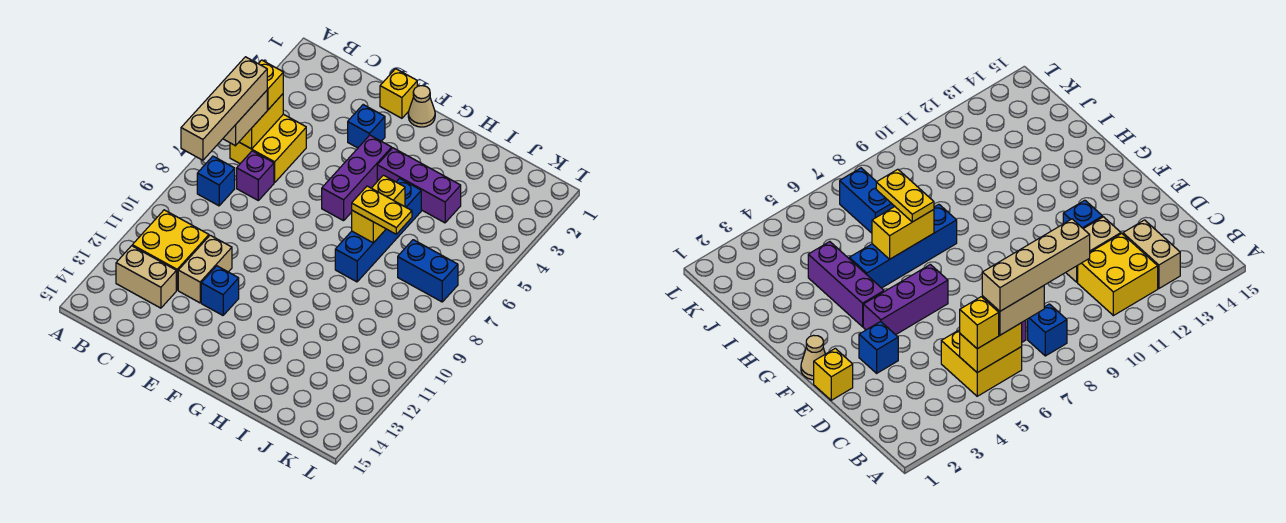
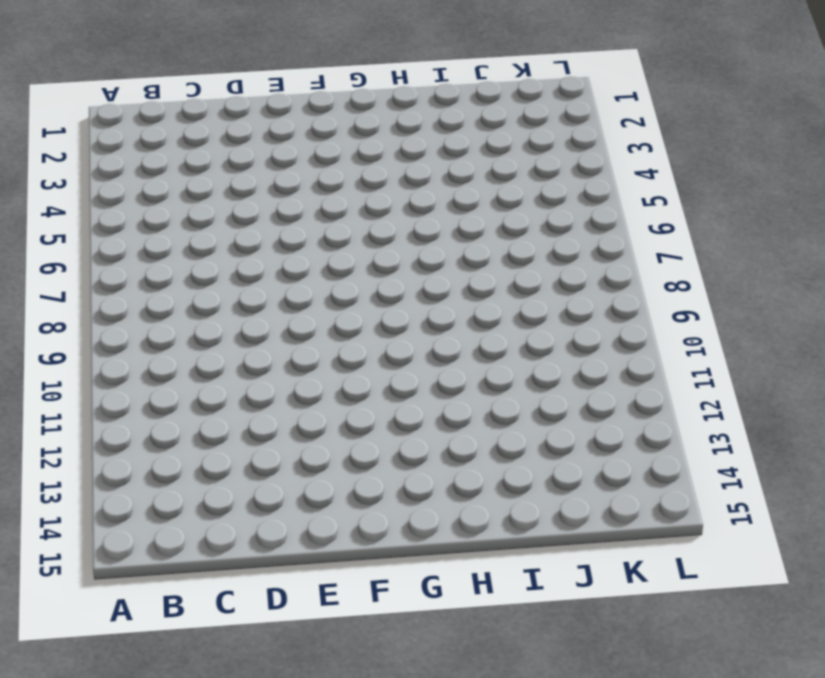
none -> yellow 2x2 brick [230,114,306,183]
none -> blue 1x1 brick [197,156,235,206]
none -> yellow 2x2 brick [132,210,209,290]

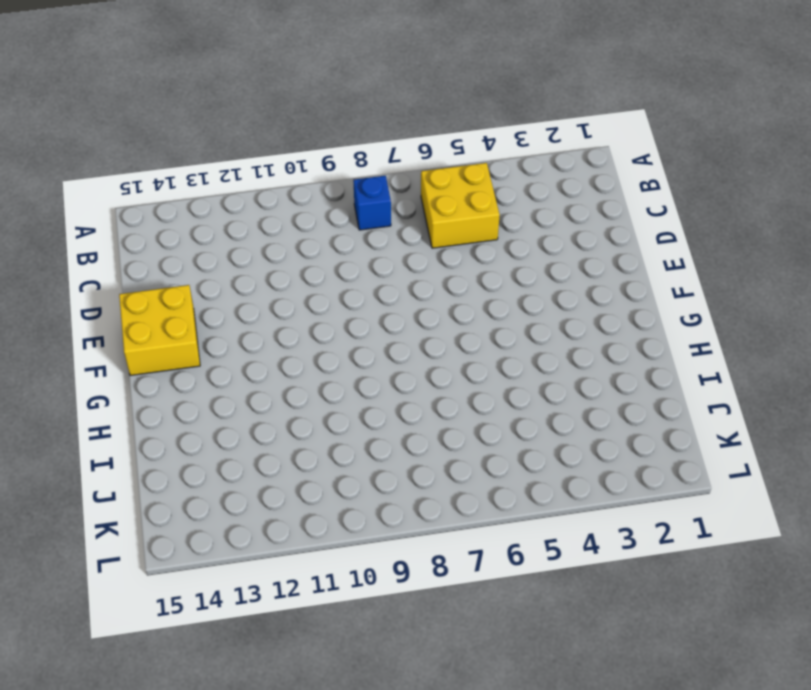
yellow 2x2 brick [119,285,200,376] -> yellow 2x2 brick moved to [132,210,209,290]
none -> tan 1x2 brick [116,246,176,308]
none -> purple 1x1 brick [237,151,274,200]
none -> tan 1x2 brick [178,235,232,303]

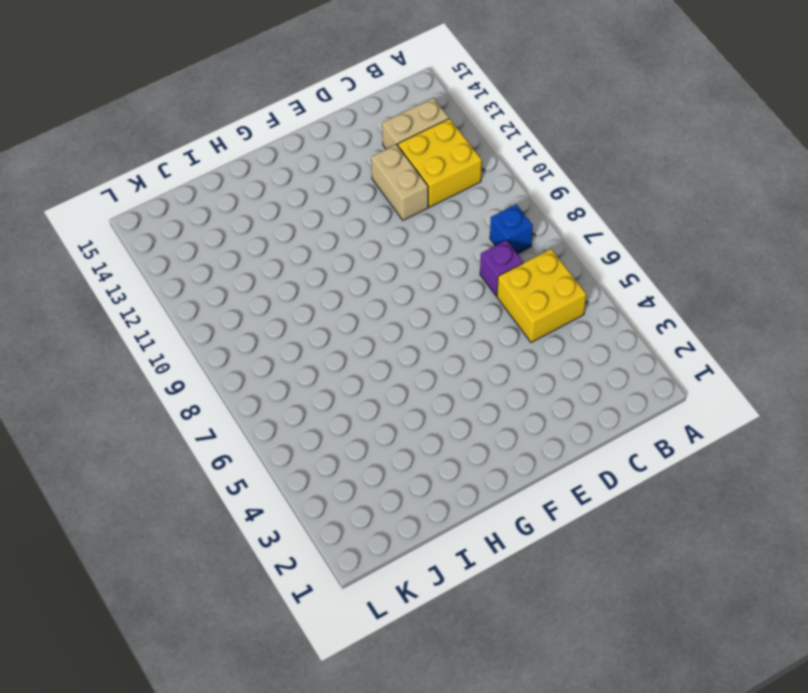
none -> yellow 1x1 brick [380,69,417,118]
none -> blue 1x1 brick [348,105,385,148]
none -> blue 1x1 brick [201,266,239,315]

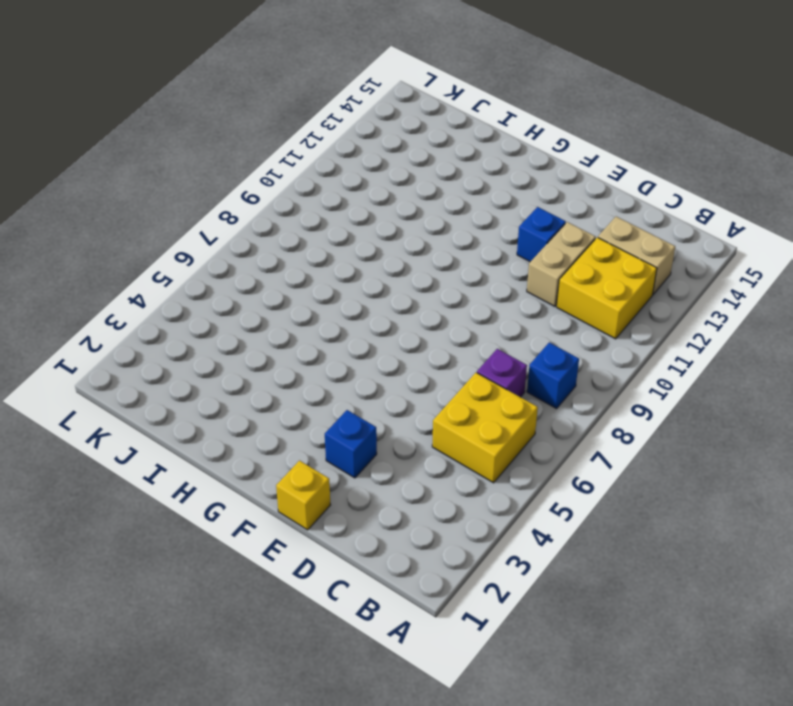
none -> tan 1x1 cone [408,86,435,127]
none -> purple 1x3 brick [322,135,392,221]
none -> purple 1x3 brick [377,148,461,223]

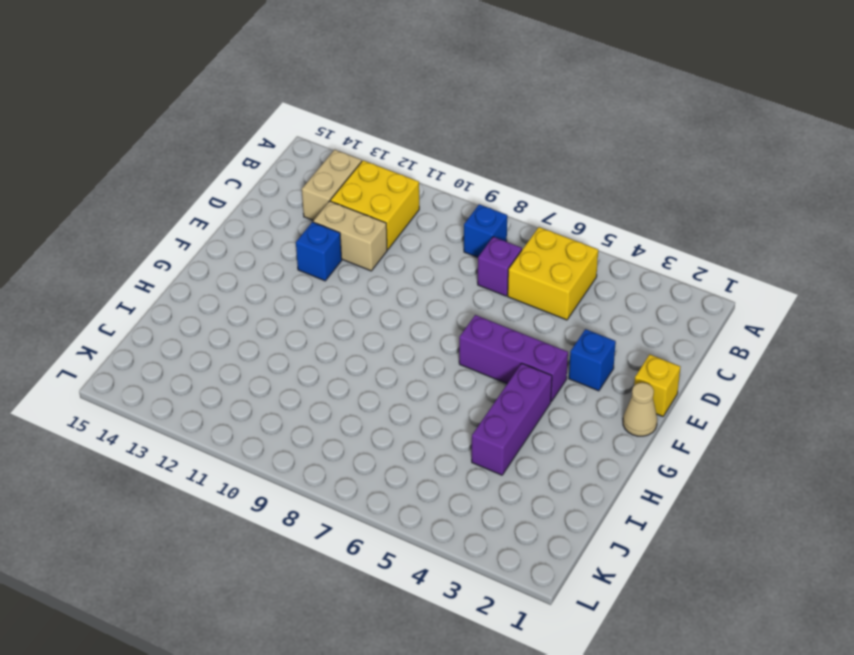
none -> blue 1x4 brick [335,178,421,282]
none -> blue 1x2 brick [398,240,458,302]
none -> yellow 1x2 brick [239,94,283,149]

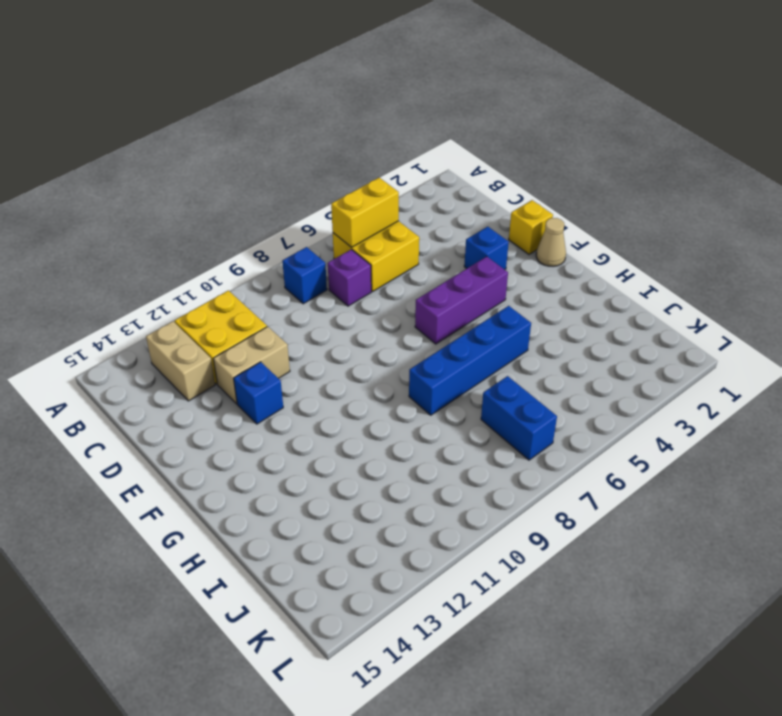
none -> purple 1x3 brick [377,148,461,223]
none -> yellow 1x2 brick [352,175,405,243]
none -> yellow 1x1 brick [258,60,283,110]

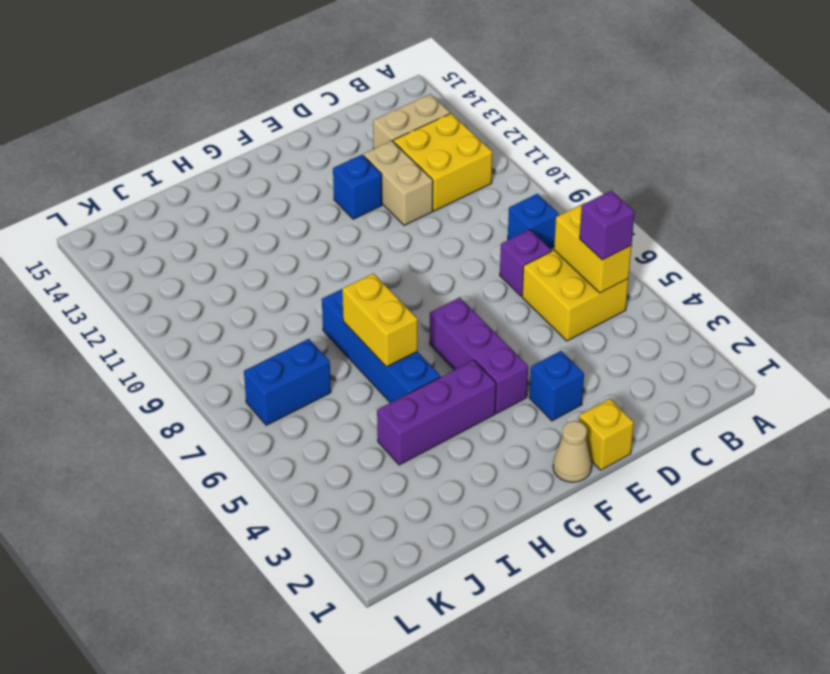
purple 1x1 brick [579,191,634,260] -> yellow 1x1 brick [258,60,283,110]
none -> tan 1x2 brick [223,91,267,146]
none -> yellow 1x2 plate [352,186,412,234]
none -> tan 1x4 brick [181,57,267,160]

